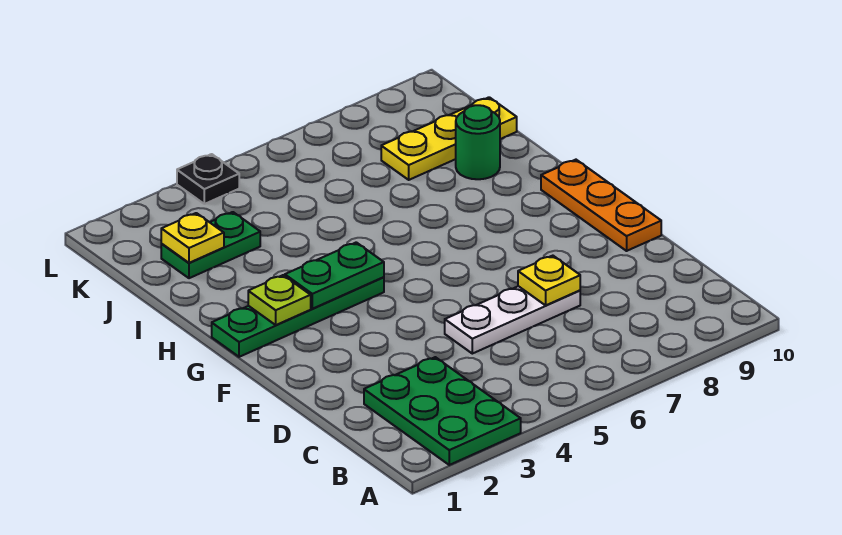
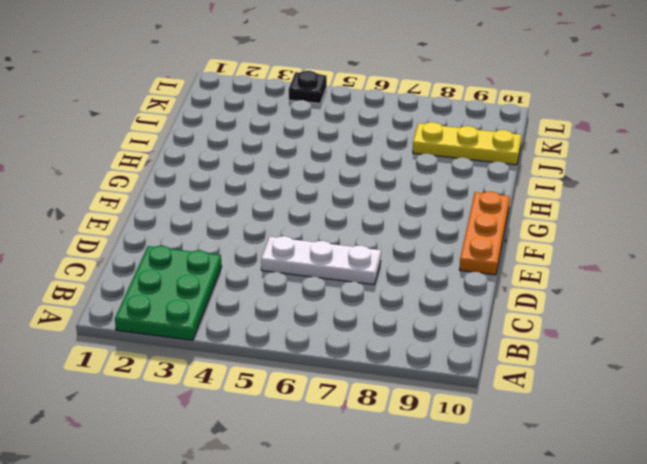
none -> green 1x4 plate [212,277,384,357]
none -> green 1x1 round brick [456,105,500,179]
none -> green 1x2 plate [161,212,260,278]

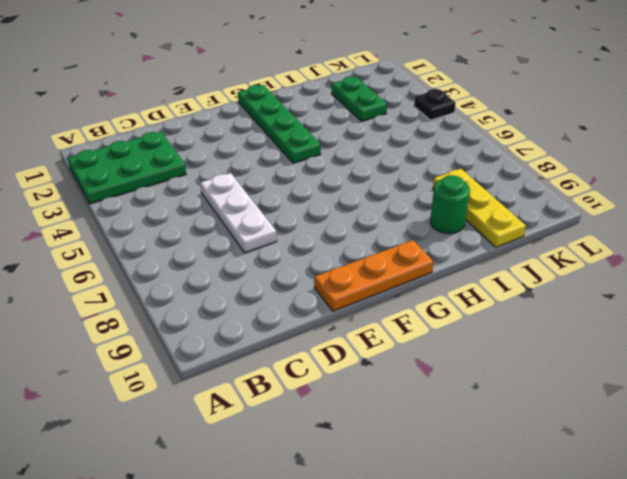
none -> yellow 1x1 plate [518,256,580,305]
none -> lime 1x1 plate [248,275,311,325]
none -> green 1x2 plate [285,242,384,309]

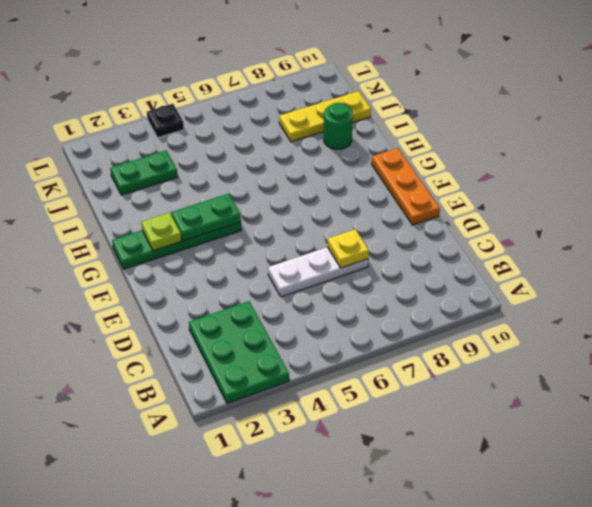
none -> yellow 1x1 plate [161,213,224,263]

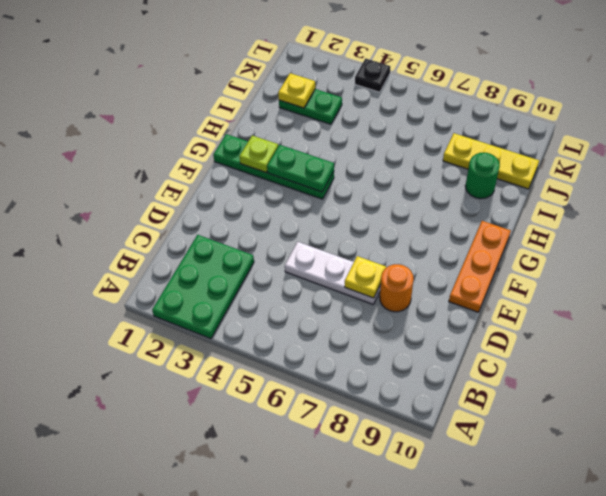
orange 1x1 round brick [380,264,413,312] -> none

